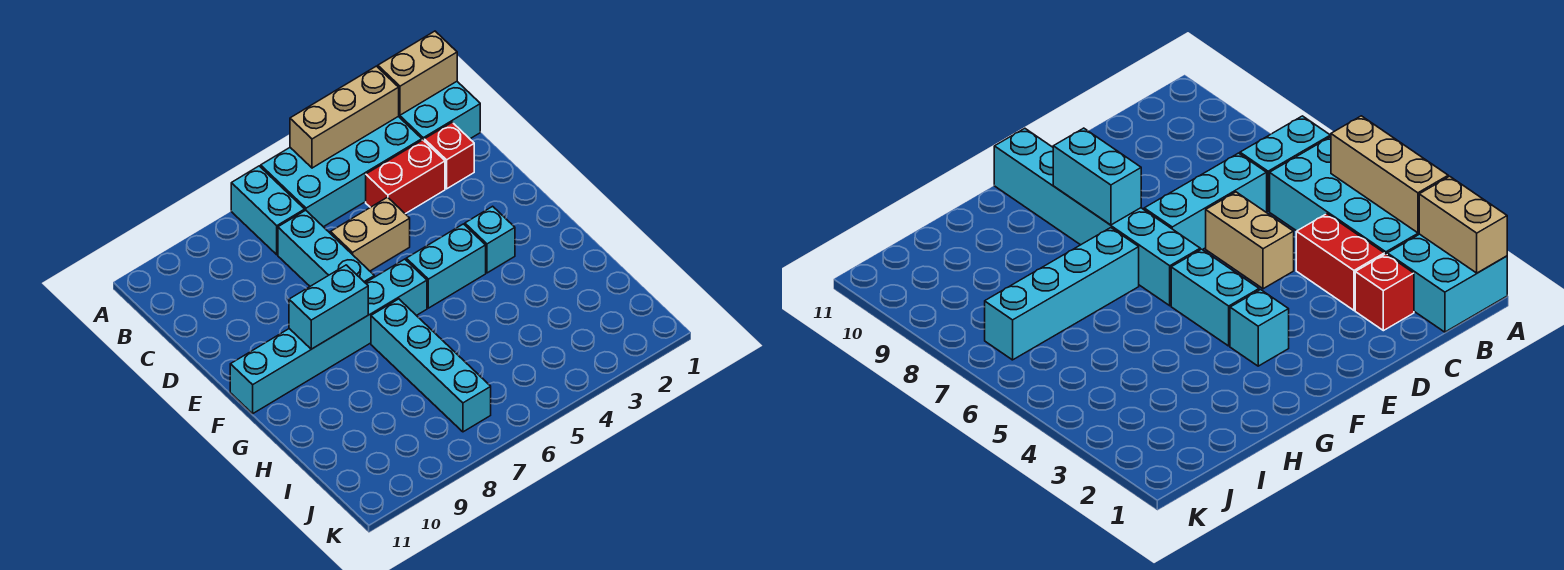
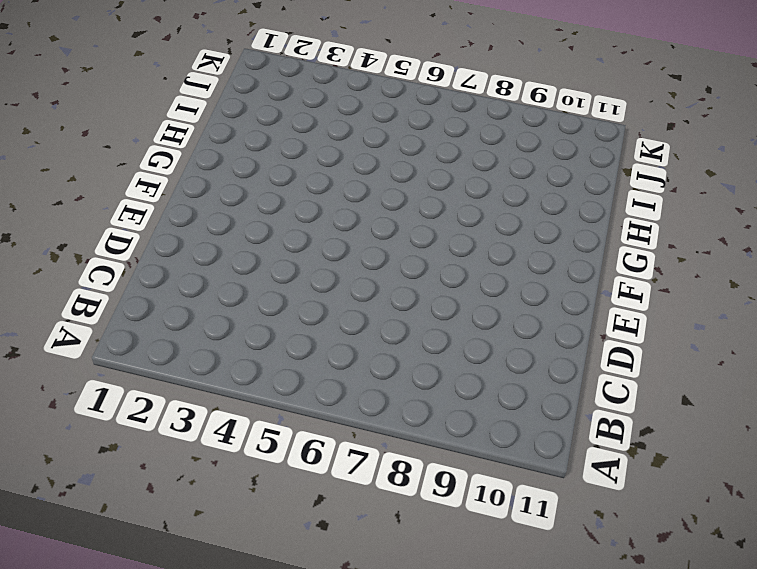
none -> cyan 2x2 brick [399,82,480,140]
none -> cyan 2x4 brick [261,116,422,227]
none -> cyan 1x2 brick [231,166,305,255]

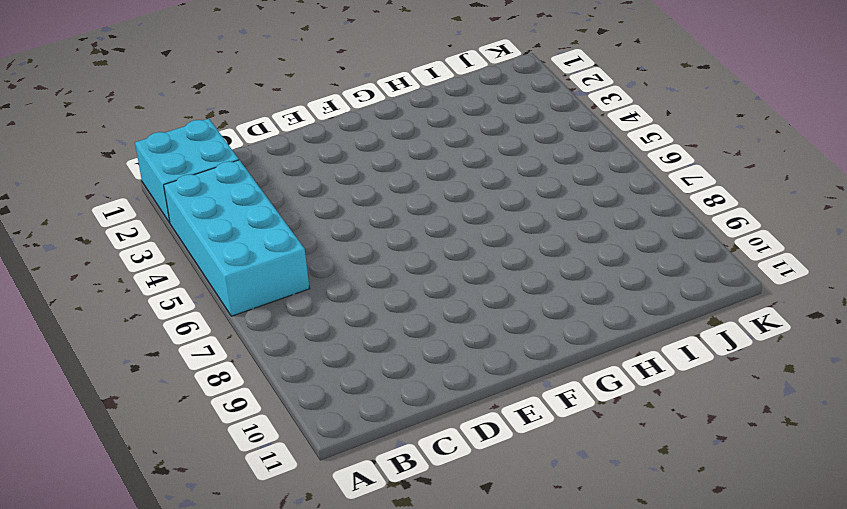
none -> cyan 1x2 brick [231,166,305,255]
none -> red 1x1 brick [424,122,474,189]
none -> red 1x2 brick [366,140,445,214]

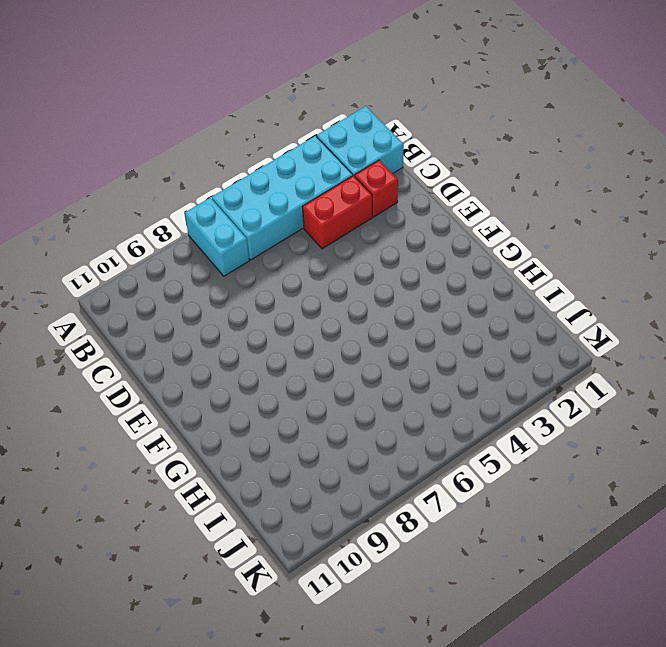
none -> cyan 1x3 brick [278,210,374,286]
none -> tan 1x2 brick [330,197,410,271]
none -> cyan 1x1 brick [465,206,515,273]

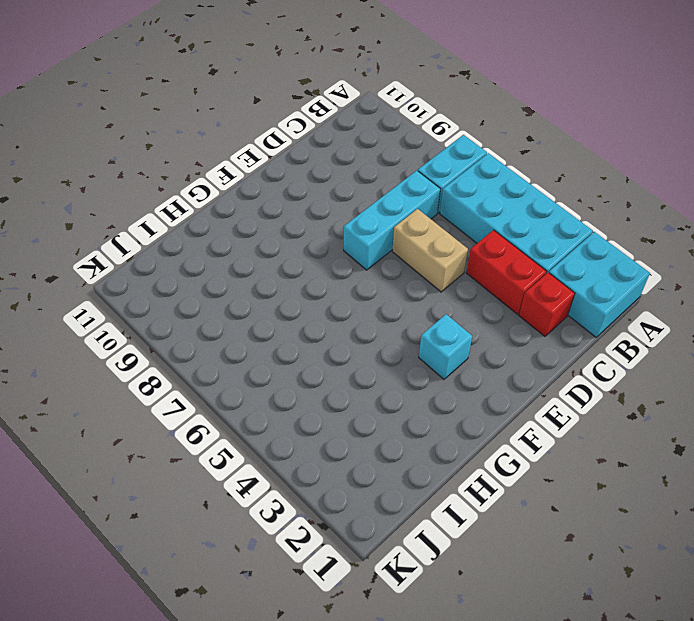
none -> cyan 1x2 brick [406,224,486,308]
none -> cyan 1x6 brick [230,259,427,413]
none -> cyan 1x4 brick [371,299,491,432]

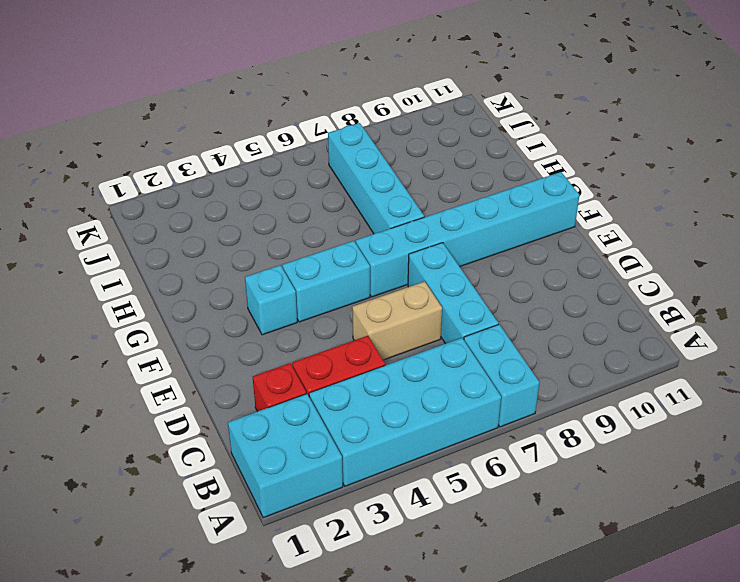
none -> tan 1x2 brick [378,31,457,115]
none -> tan 1x3 brick [290,66,399,168]
none -> cyan 1x2 brick [289,265,368,349]

